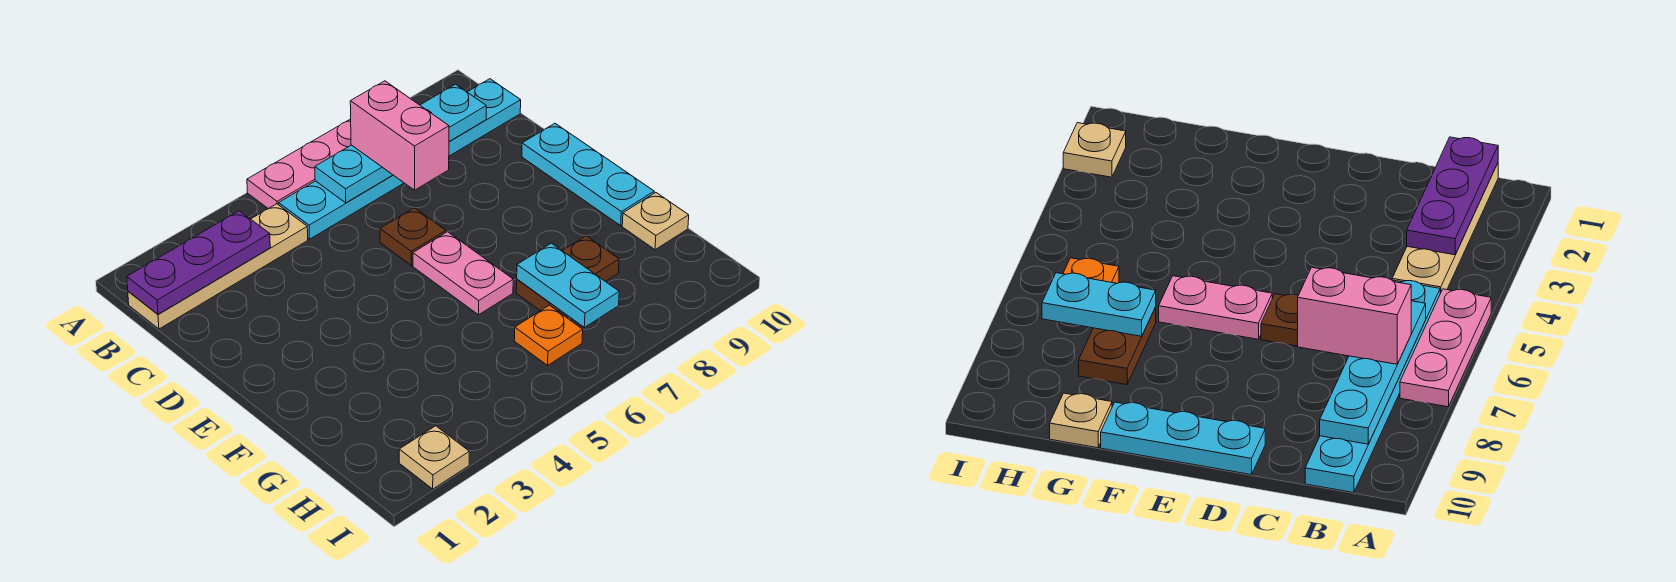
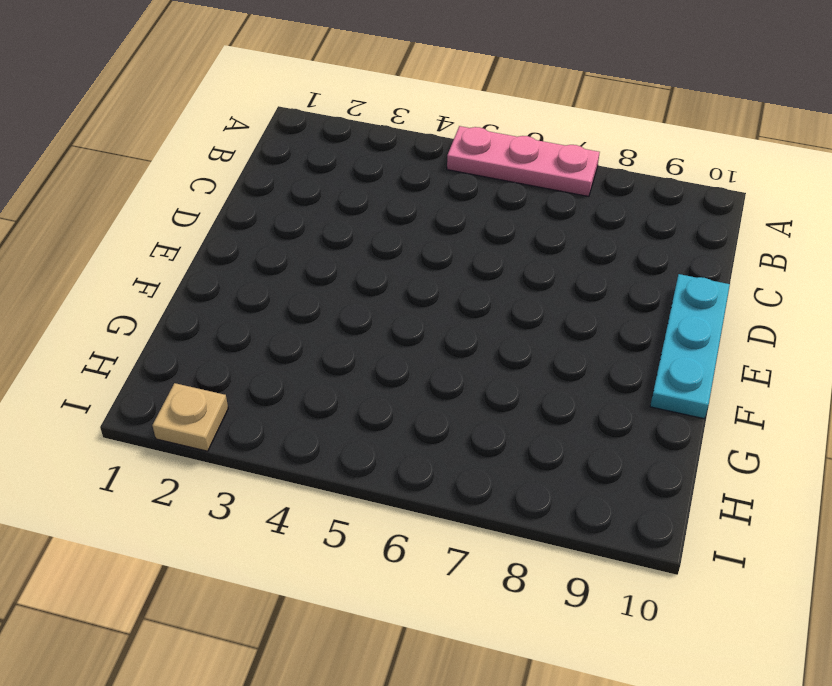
none -> tan 1x4 plate [128,204,308,329]
none -> cyan 1x6 plate [279,79,521,239]
none -> brown 1x1 plate [380,208,446,265]

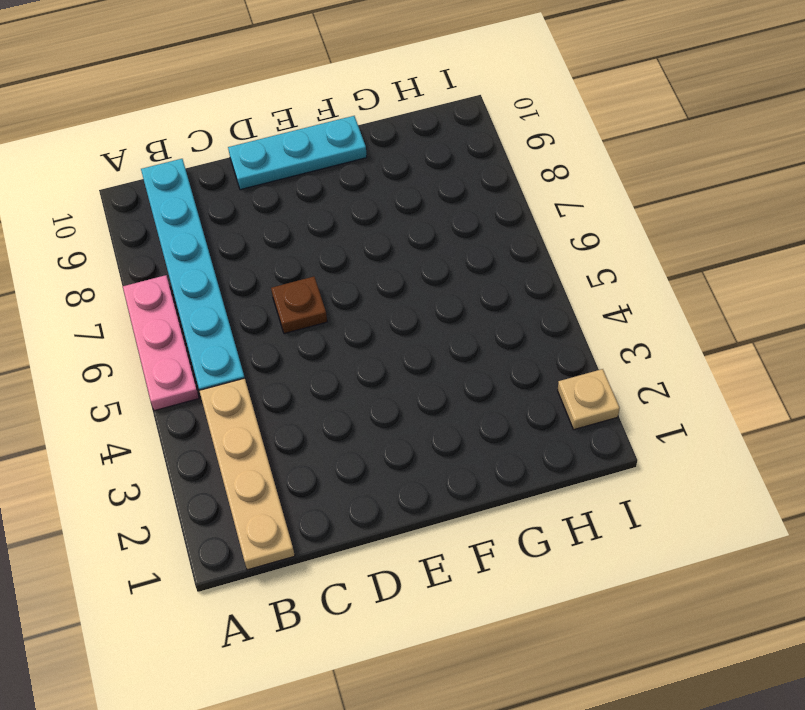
none -> pink 1x2 plate [413,232,513,315]
none -> brown 1x2 plate [516,236,619,311]
none -> tan 1x1 plate [622,193,689,250]

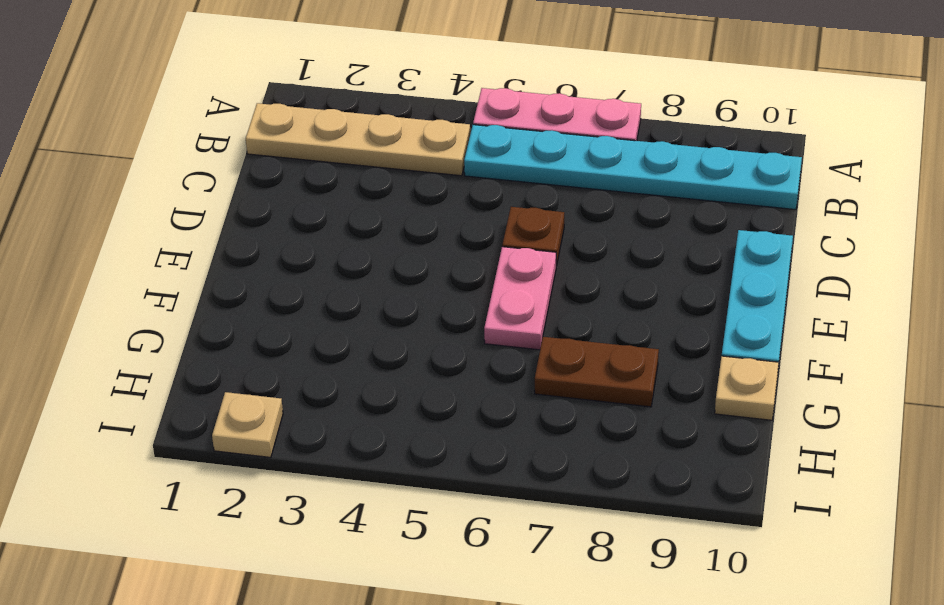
none -> orange 1x1 plate [514,305,583,365]
none -> purple 1x3 plate [127,211,270,314]
none -> cyan 1x4 plate [315,84,486,203]

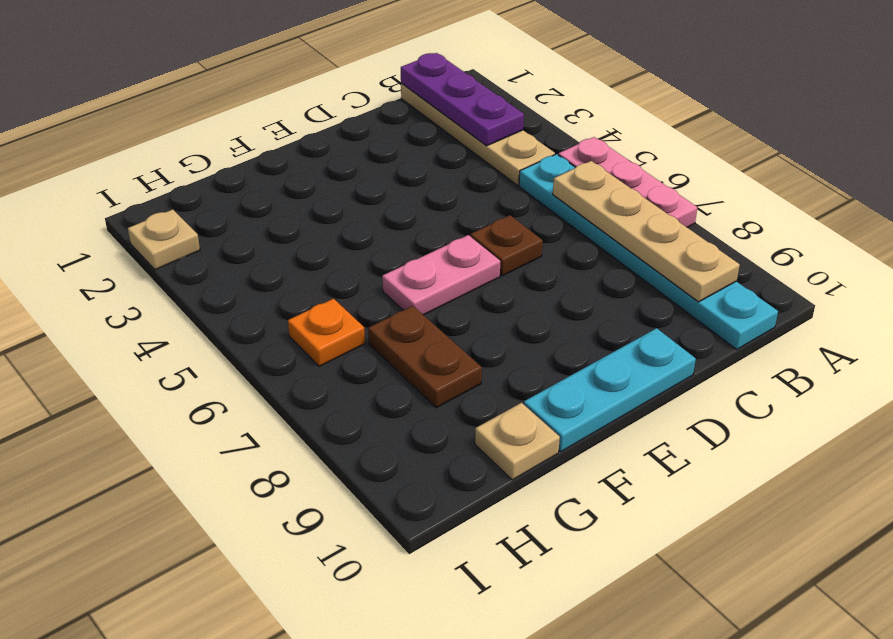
tan 1x4 plate [553,161,740,302] -> cyan 1x4 plate [315,84,486,203]
none -> cyan 1x2 plate [517,243,619,327]
none -> pink 1x2 brick [350,81,449,190]

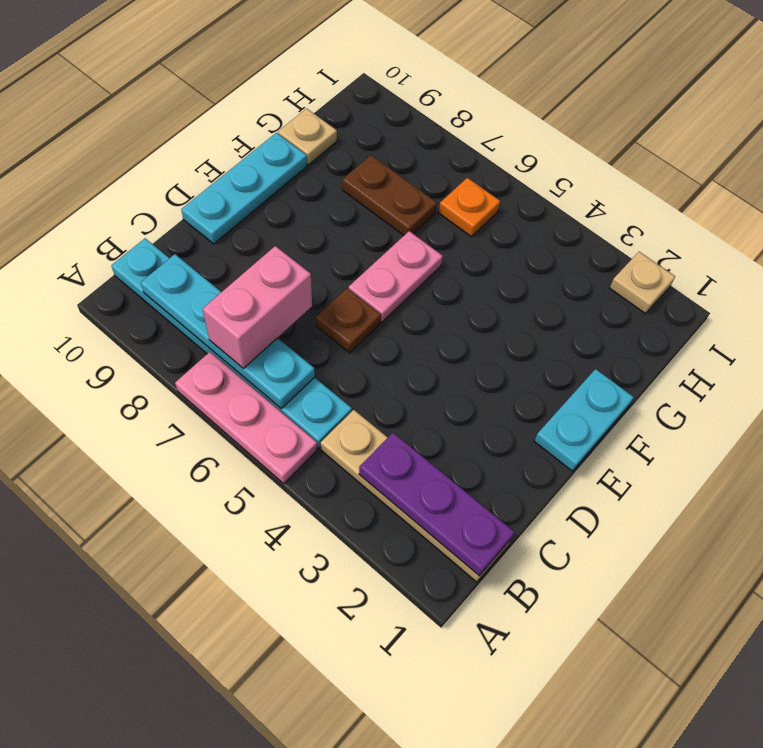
cyan 1x2 plate [534,369,634,471] -> cyan 1x2 plate moved to [517,243,619,327]

